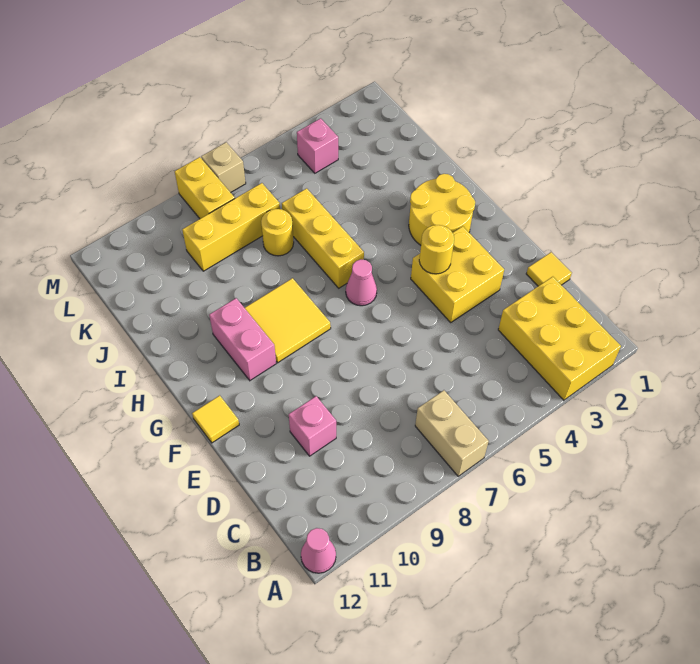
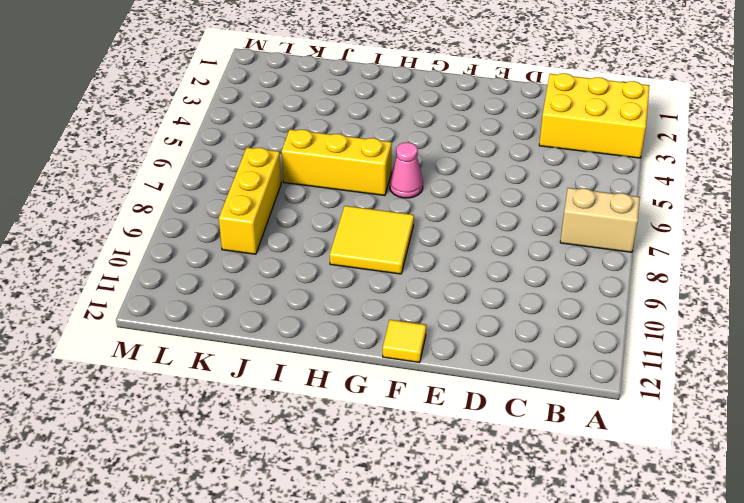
none -> pink 1x1 cone [301,528,336,573]
none -> yellow 1x1 tile [526,252,572,286]
none -> pink 1x1 brick [289,396,336,456]

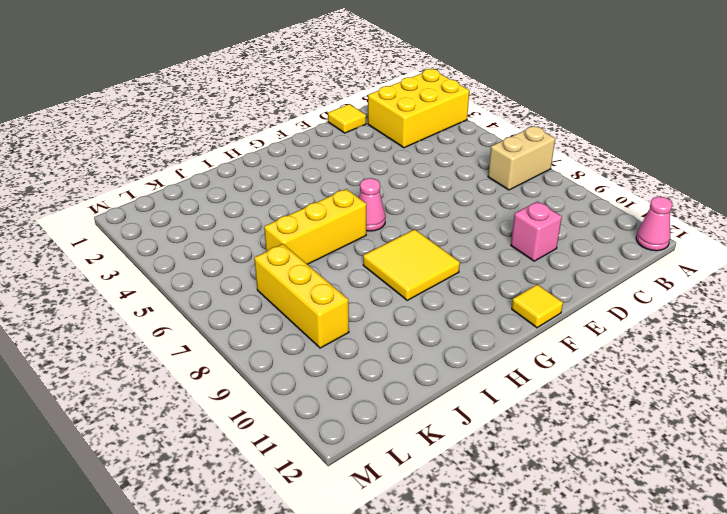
none -> yellow 2x2 brick [411,226,504,322]
none -> yellow 2x2 round brick [409,174,475,245]
none -> pink 1x2 brick [209,298,276,380]

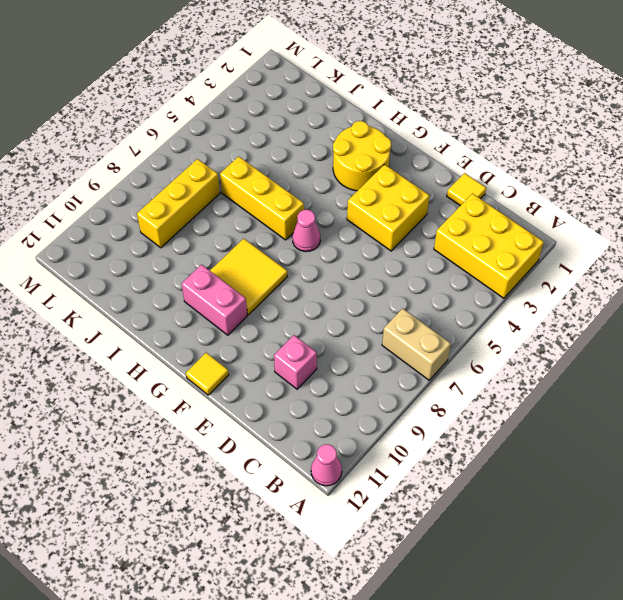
none -> yellow 1x1 round brick [261,209,294,256]
none -> pink 1x1 brick [297,118,338,173]
none -> yellow 1x2 brick [175,157,235,219]

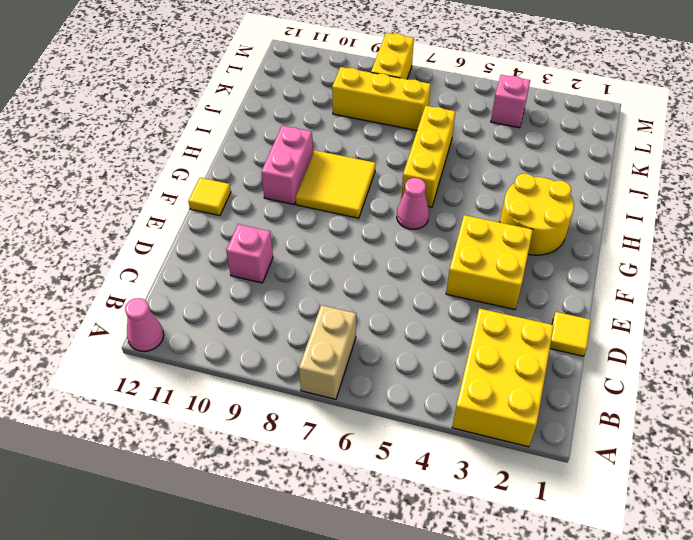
none -> yellow 1x1 round brick [261,209,294,256]
none -> tan 1x1 brick [201,142,246,193]
none -> yellow 1x1 round brick [419,225,454,274]

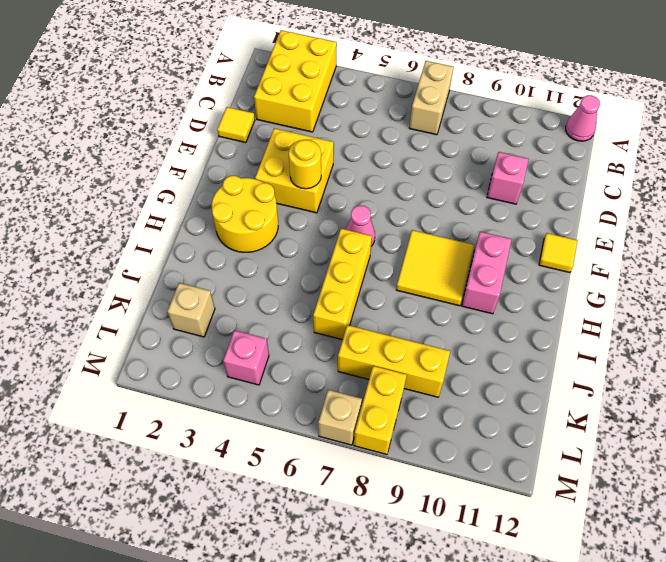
tan 1x1 brick [167,283,215,337] -> none
none -> yellow 1x1 round brick [261,209,294,256]

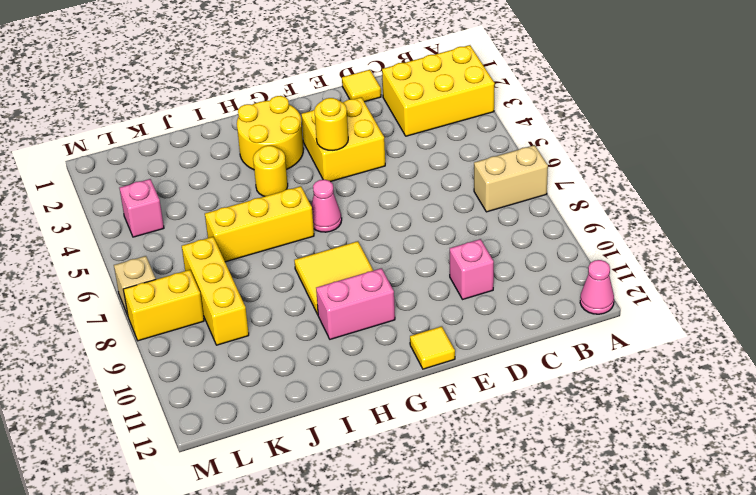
yellow 1x1 round brick [253,146,288,196] -> yellow 1x1 round brick moved to [261,209,294,256]

